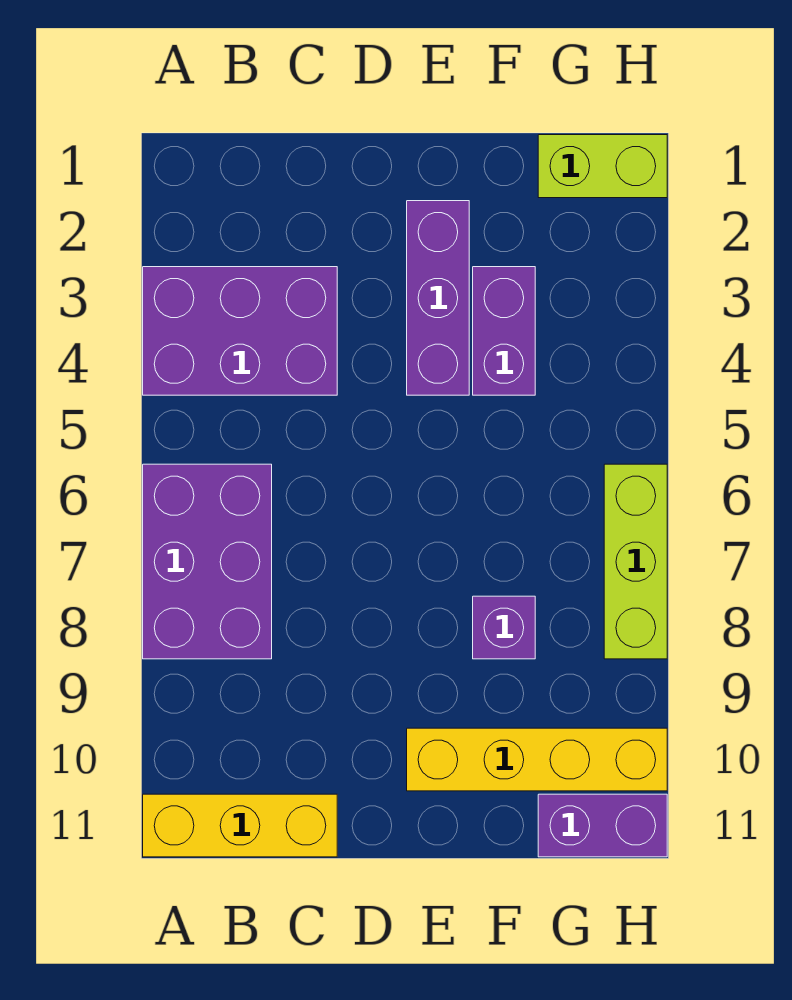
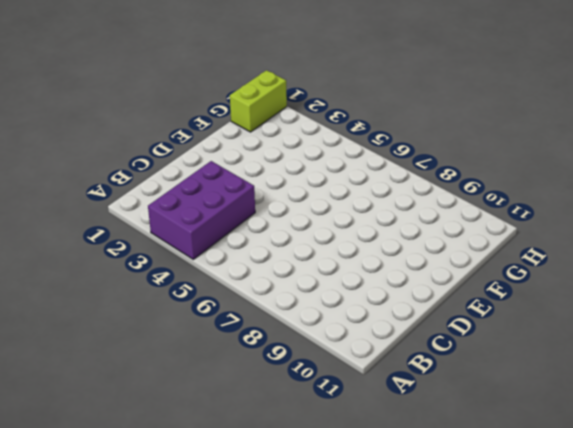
none -> purple 2x3 brick [143,464,272,659]
none -> yellow 1x3 brick [143,794,337,857]

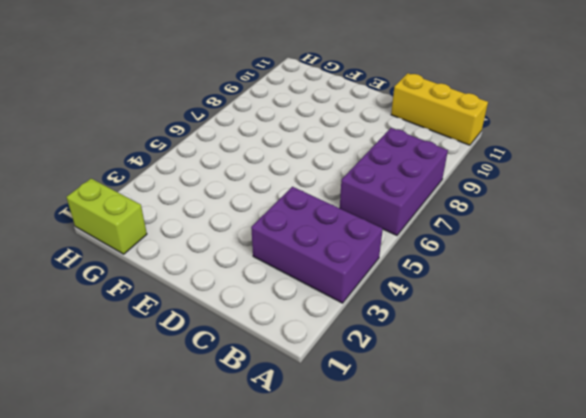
none -> purple 1x3 brick [407,201,469,395]
none -> yellow 1x4 brick [407,728,667,791]

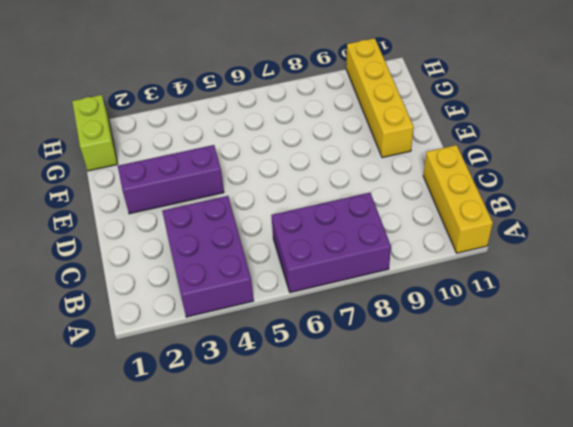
none -> purple 1x2 brick [473,267,535,395]
none -> purple 1x1 brick [473,596,535,659]

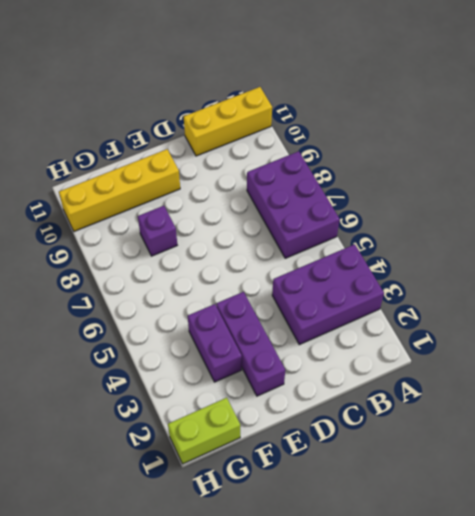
none -> purple 1x2 brick [538,794,667,857]
none -> lime 1x3 brick [604,464,667,659]

